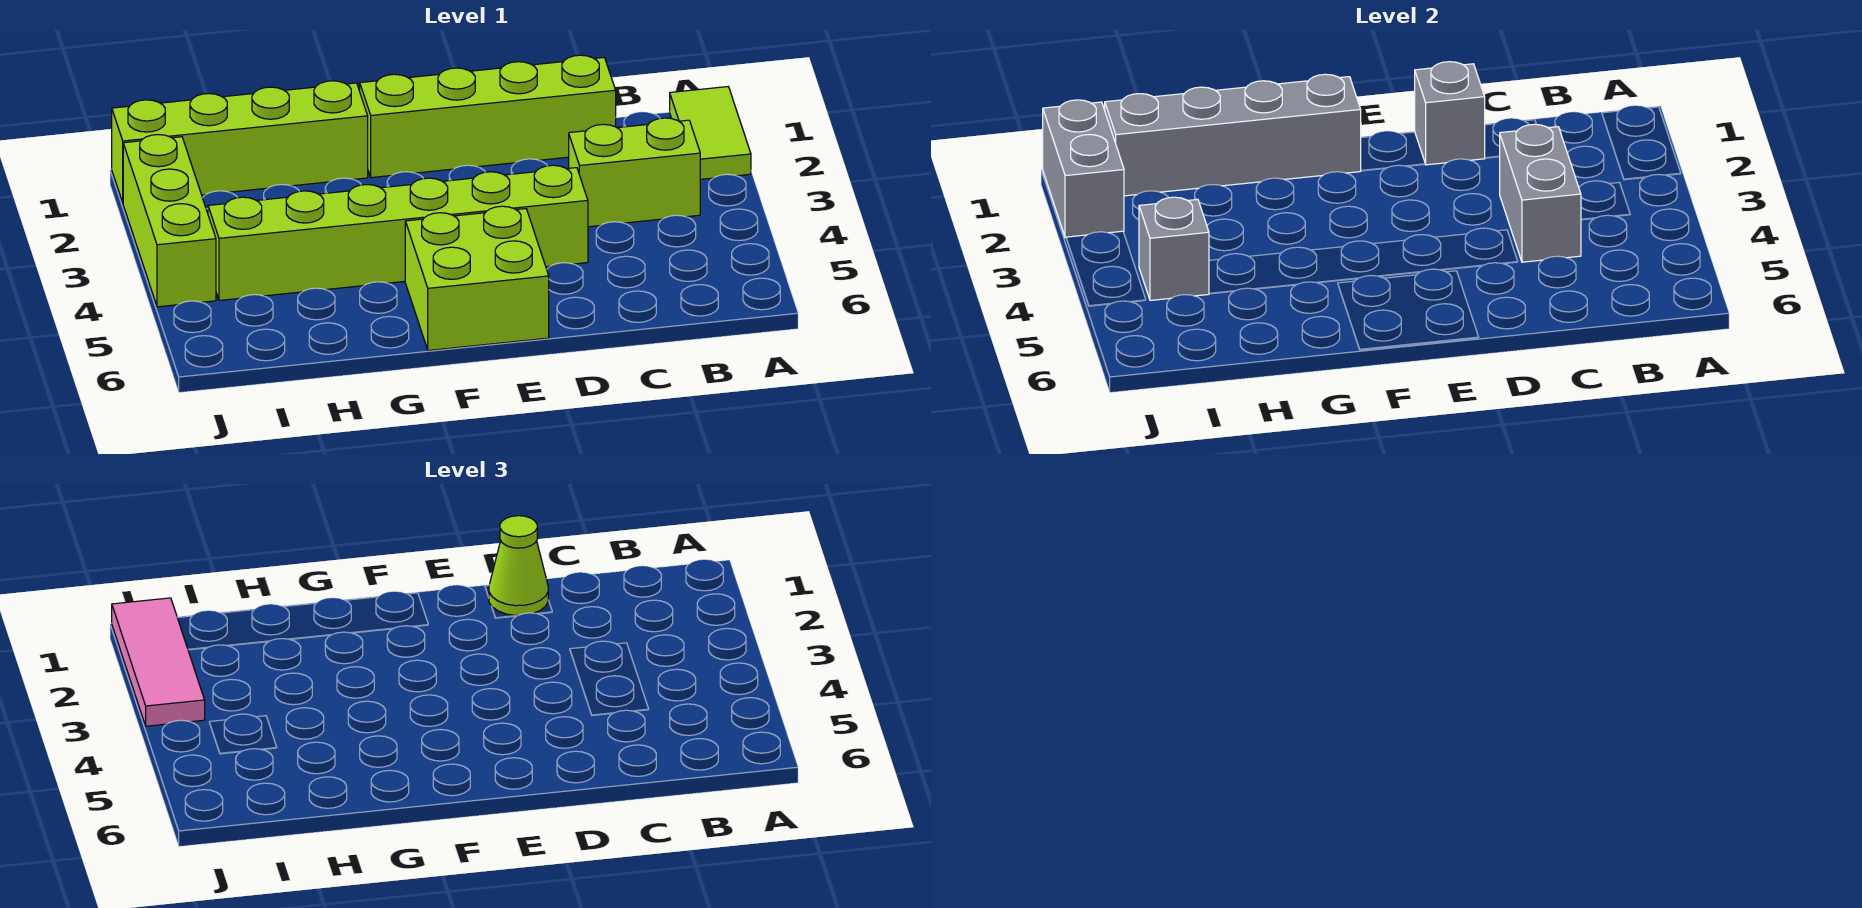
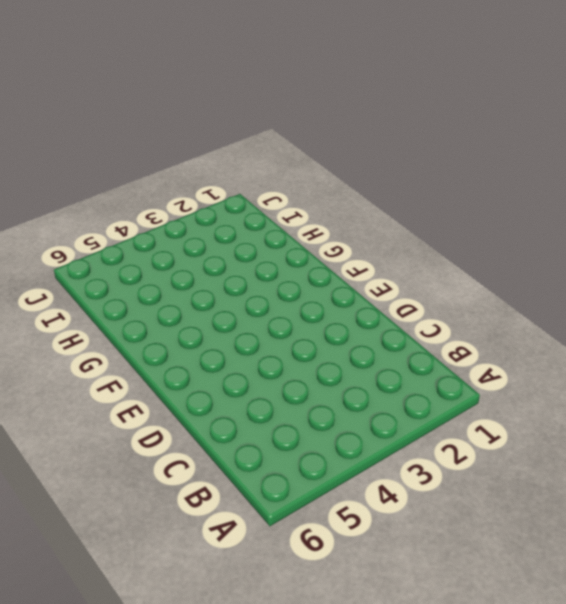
none -> lime 1x2 tile [670,87,751,179]
none -> lime 1x2 brick [569,118,700,227]
none -> lime 1x4 brick [360,55,616,178]

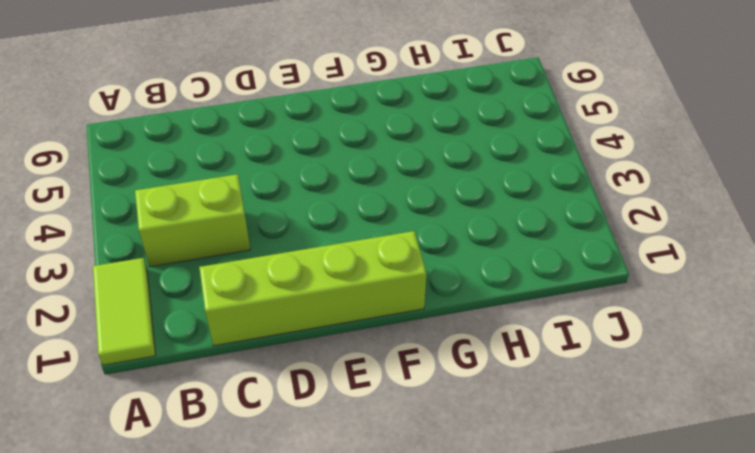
none -> lime 1x6 brick [208,165,588,300]
none -> lime 2x2 brick [405,206,549,350]
none -> lime 1x4 brick [112,81,368,202]

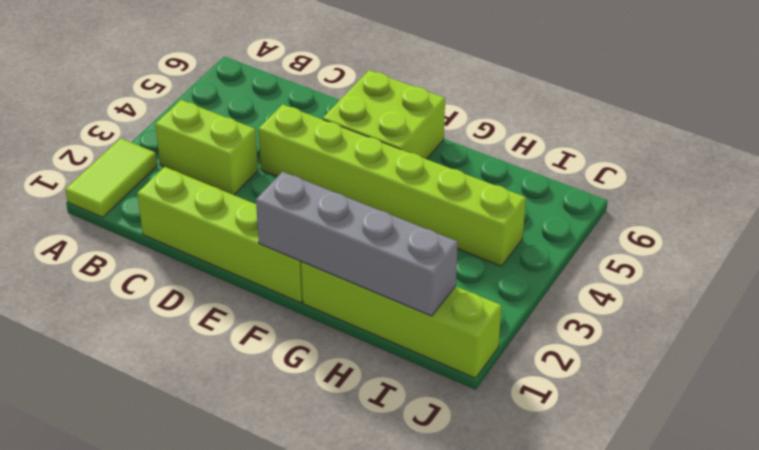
none -> lime 1x3 brick [123,135,216,307]
none -> grey 1x2 brick [1499,124,1581,262]
none -> grey 1x1 brick [1415,62,1485,165]

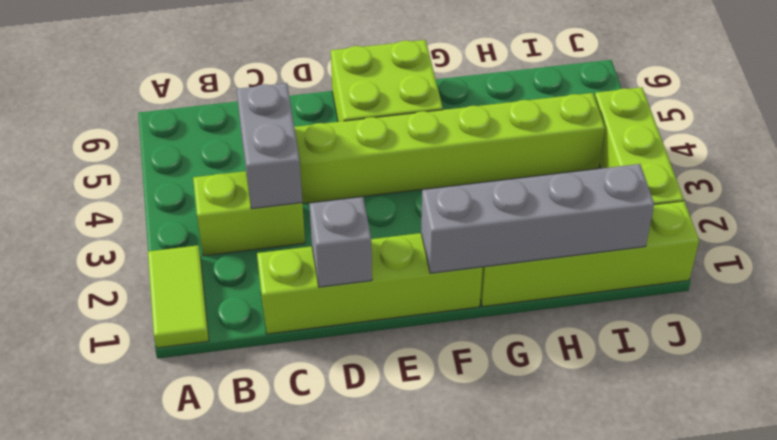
none -> grey 1x1 brick [1139,197,1209,300]
none -> grey 1x2 brick [1043,100,1124,238]
none -> lime 1x1 cone [489,516,548,615]

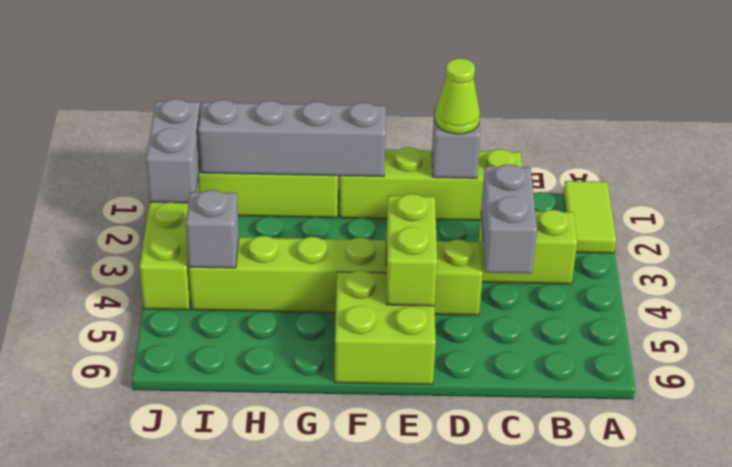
lime 1x2 brick [386,194,437,306] -> none
none -> pink 1x3 tile [112,598,205,726]

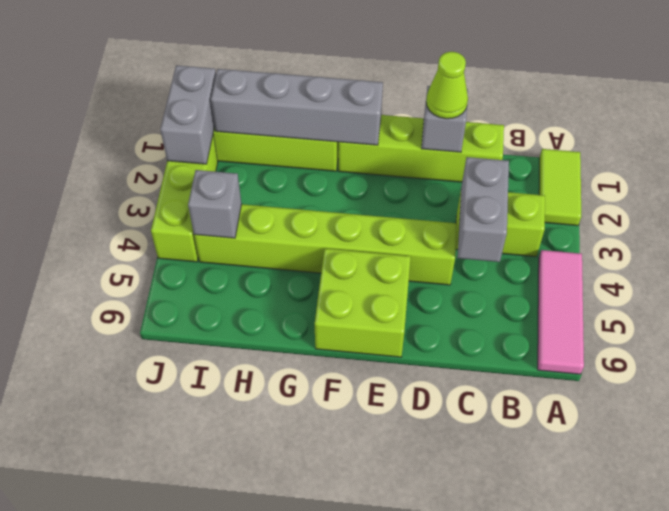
pink 1x3 tile [538,250,584,374] -> pink 1x3 tile moved to [112,598,205,726]

